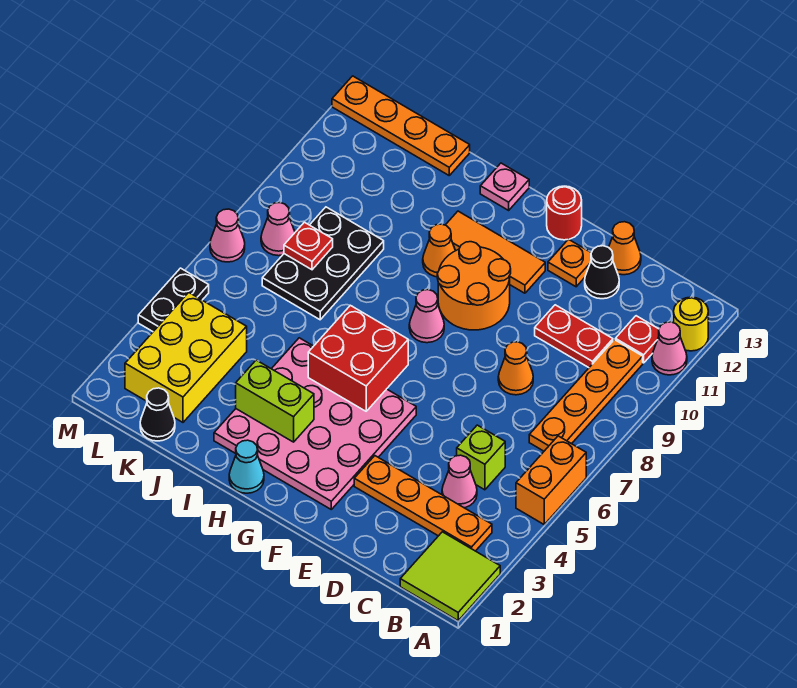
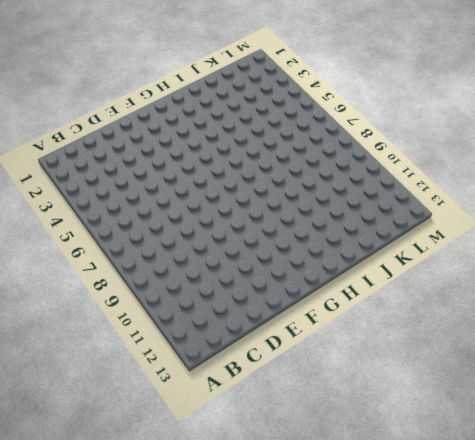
none -> lime 2x2 tile [400,532,500,621]
none -> orange 1x2 brick [516,436,586,524]
none -> pink 1x1 cone [652,322,687,375]
none -> yellow 1x1 round brick [674,297,708,351]

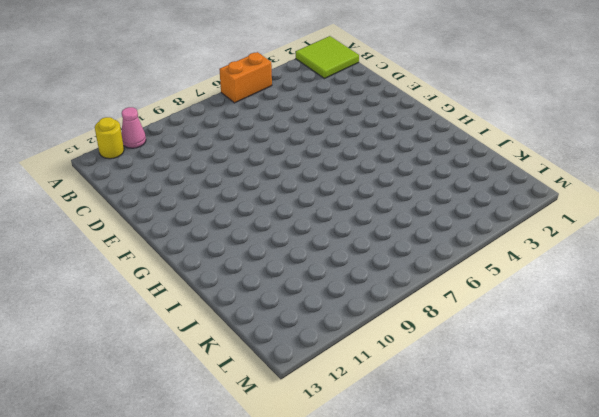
none -> orange 1x4 plate [354,456,492,551]
none -> orange 1x4 plate [529,340,643,451]
none -> red 1x1 plate [615,316,659,363]
none -> pink 1x1 cone [442,455,477,508]

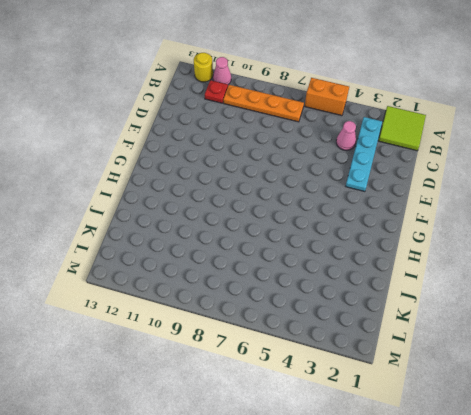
cyan 1x4 plate [346,117,382,192] -> orange 1x4 plate [354,456,492,551]
none -> lime 1x1 brick [457,425,505,490]
none -> red 1x2 plate [535,305,613,368]
none -> orange 1x1 cone [498,342,533,395]
none -> black 1x1 cone [585,246,619,299]

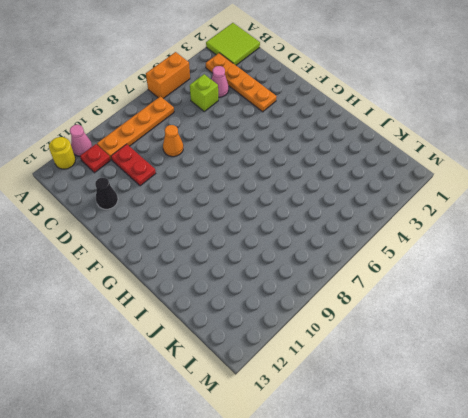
none -> orange 1x1 cone [609,222,641,275]
none -> orange 1x1 plate [548,239,591,287]
none -> pink 4x4 plate [214,338,416,509]
none -> orange 2x2 round brick [437,242,511,330]

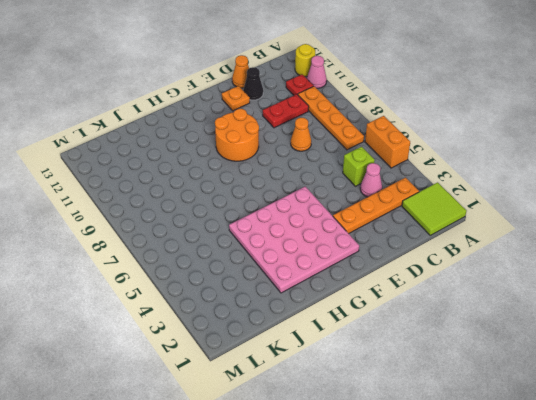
none -> orange 1x3 tile [446,211,545,293]
none -> red 1x1 round brick [547,186,582,240]
none -> pink 1x1 cone [409,290,444,343]
none -> cyan 1x1 cone [229,440,264,493]

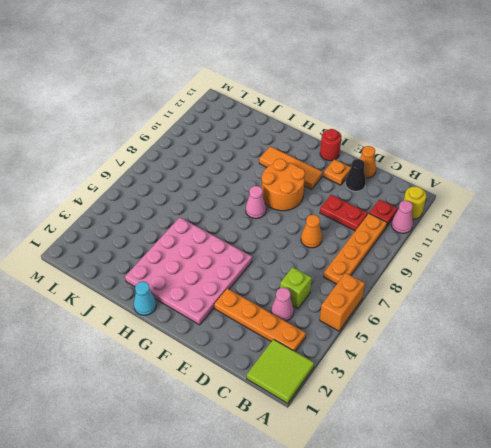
none -> orange 1x1 cone [423,224,455,277]
none -> pink 1x1 plate [480,163,529,210]
none -> black 2x3 plate [262,207,384,320]
none -> orange 1x4 plate [332,76,470,175]

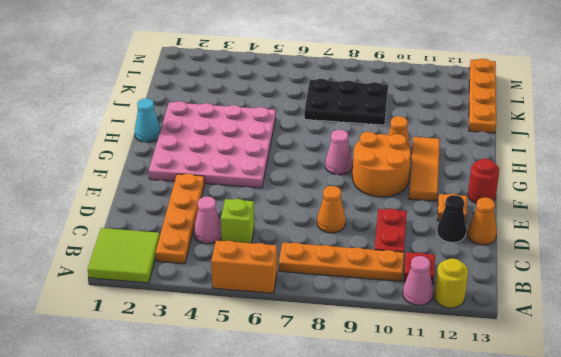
none -> pink 1x1 plate [480,163,529,210]
none -> black 1x1 cone [140,388,175,441]
none -> yellow 2x3 brick [125,292,247,422]
none -> pink 1x1 cone [261,203,295,256]

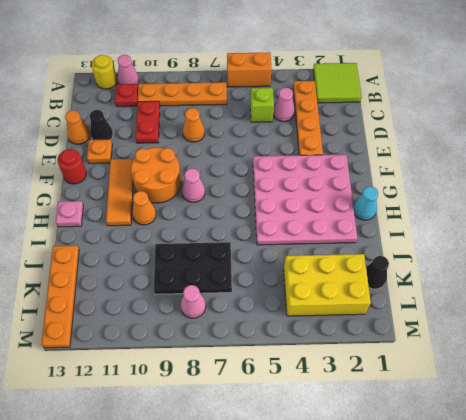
none -> black 1x2 plate [138,268,209,332]
none -> pink 1x1 cone [210,209,245,262]
none -> red 2x2 brick [308,305,408,411]
none -> lime 1x2 brick [236,360,314,442]

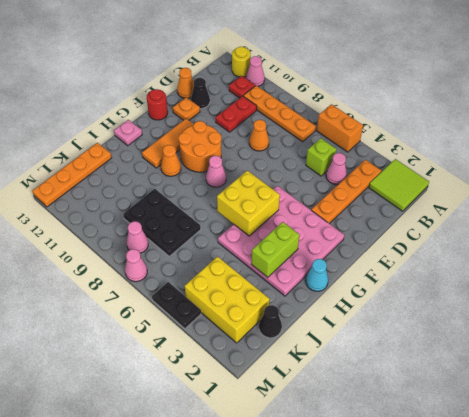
yellow 2x2 brick [217,171,280,236] -> red 2x2 brick [308,305,408,411]
none -> red 1x1 plate [284,222,333,270]

